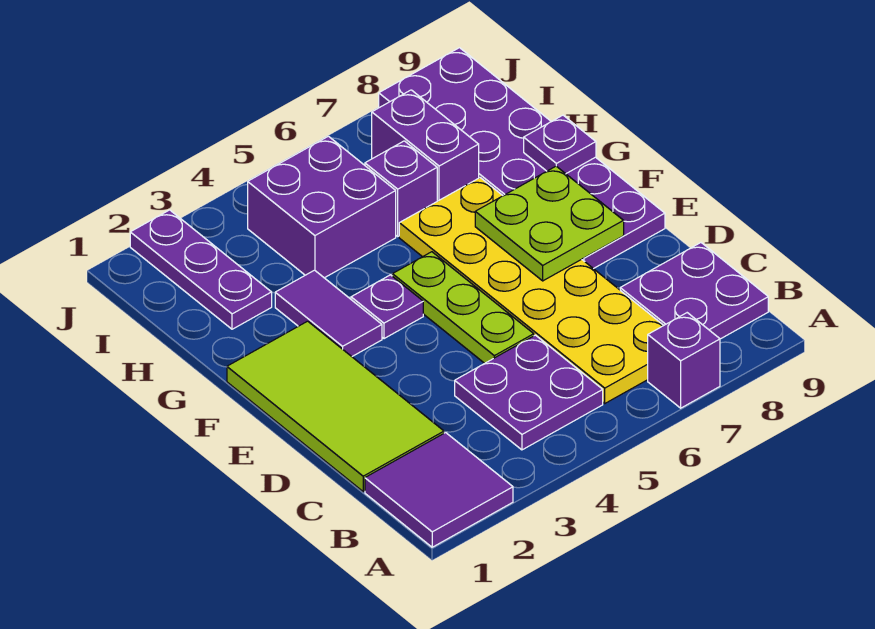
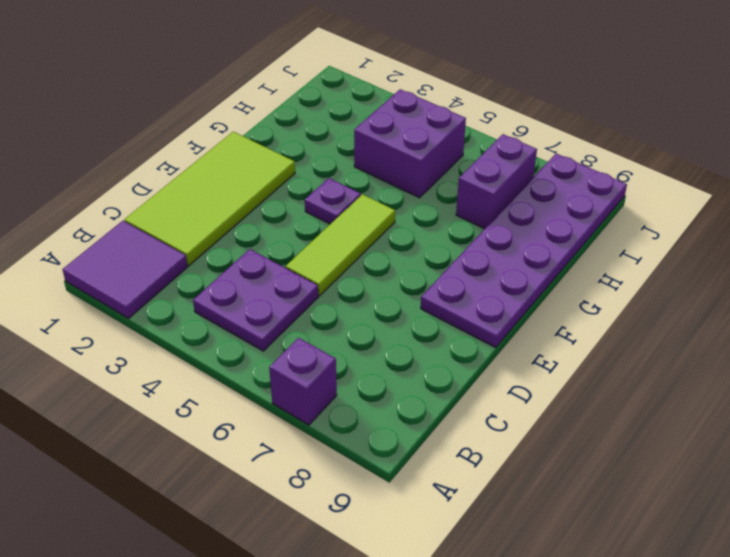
lime 1x3 tile [286,194,395,296] -> lime 1x3 plate [392,252,534,363]
none -> yellow 2x6 plate [399,178,664,403]
none -> purple 2x2 plate [620,243,768,339]
none -> purple 1x2 tile [275,270,382,356]

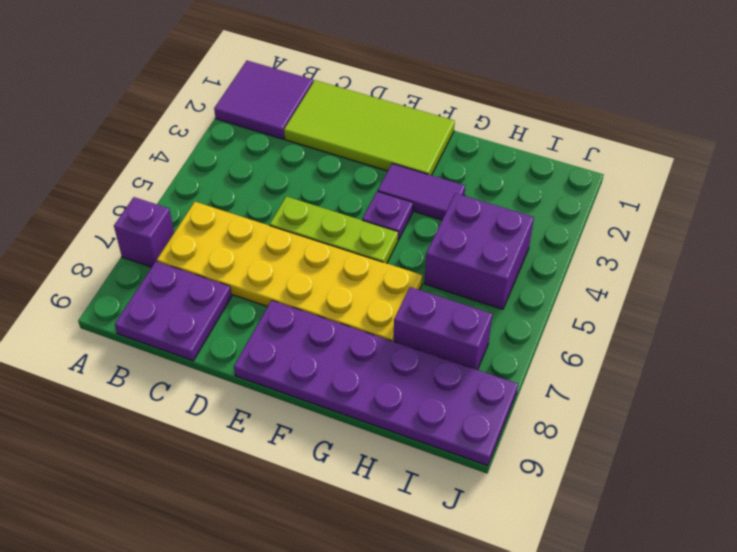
none -> purple 2x2 plate [455,335,603,450]
none -> purple 1x3 plate [130,210,272,329]
none -> purple 1x1 brick [365,141,437,236]

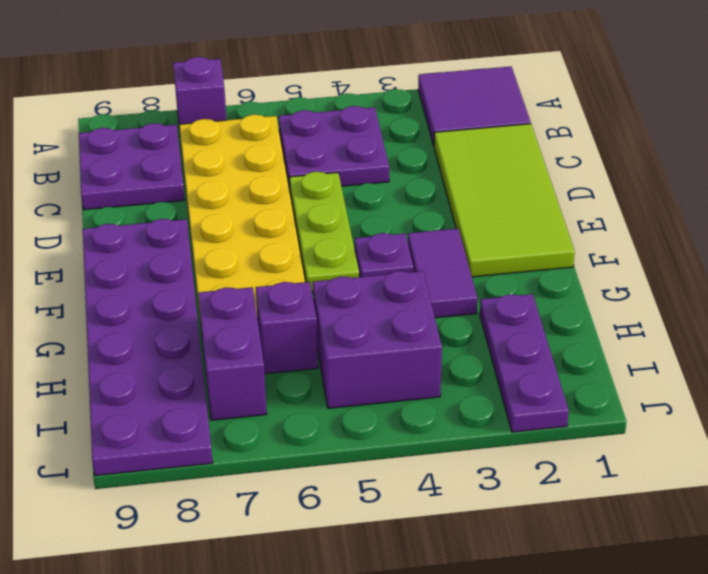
none -> lime 2x2 plate [475,166,624,281]
none -> purple 1x1 plate [524,115,596,174]

